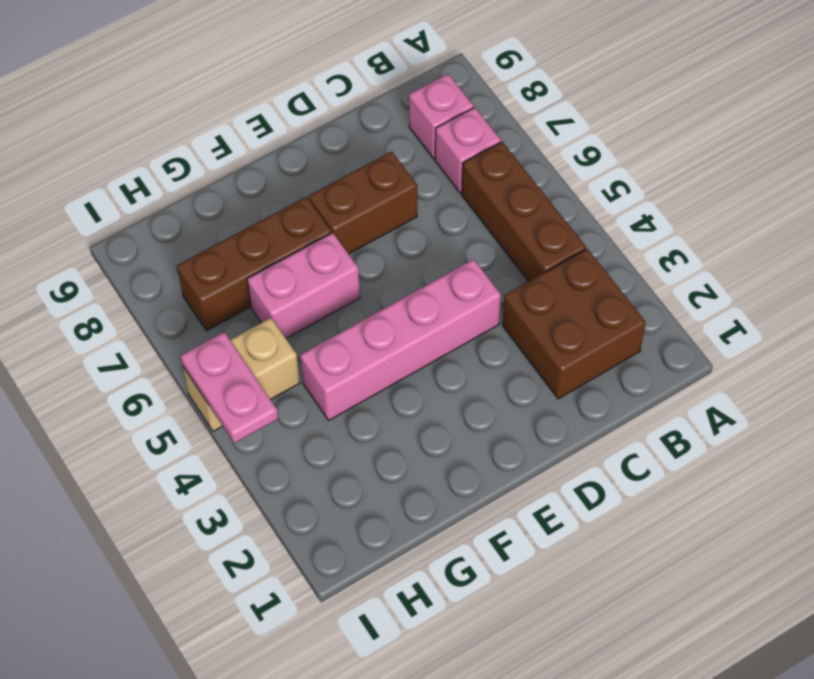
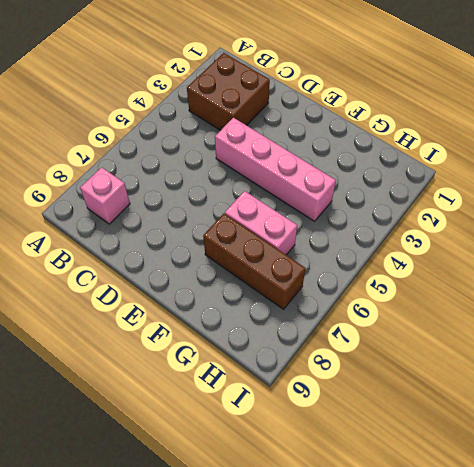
none -> brown 1x3 brick [462,142,586,282]
none -> pink 1x1 brick [435,107,501,193]

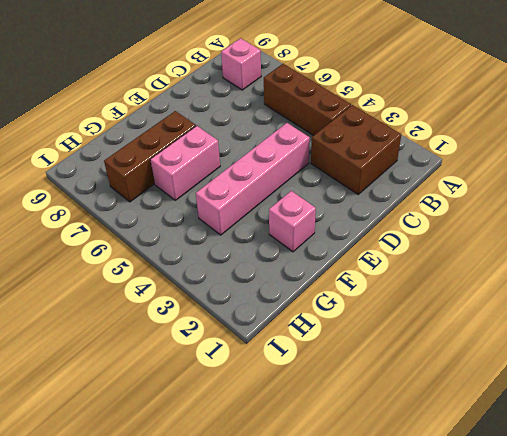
pink 1x1 brick [269,191,316,252] -> pink 1x1 brick moved to [435,107,501,193]
none -> brown 1x2 brick [309,151,417,254]
none -> tan 1x2 brick [183,318,300,431]

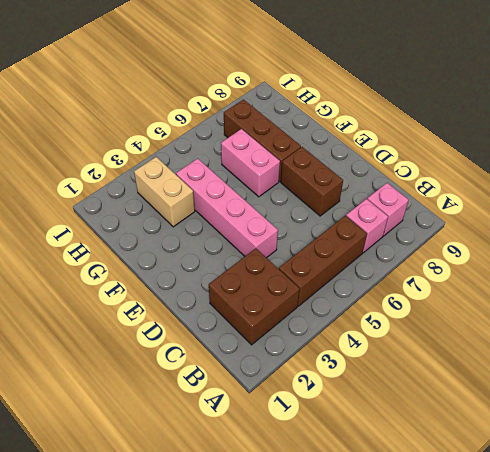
tan 1x2 brick [134,157,195,227] -> tan 1x2 brick moved to [183,318,300,431]
none -> pink 1x2 plate [181,332,278,443]

